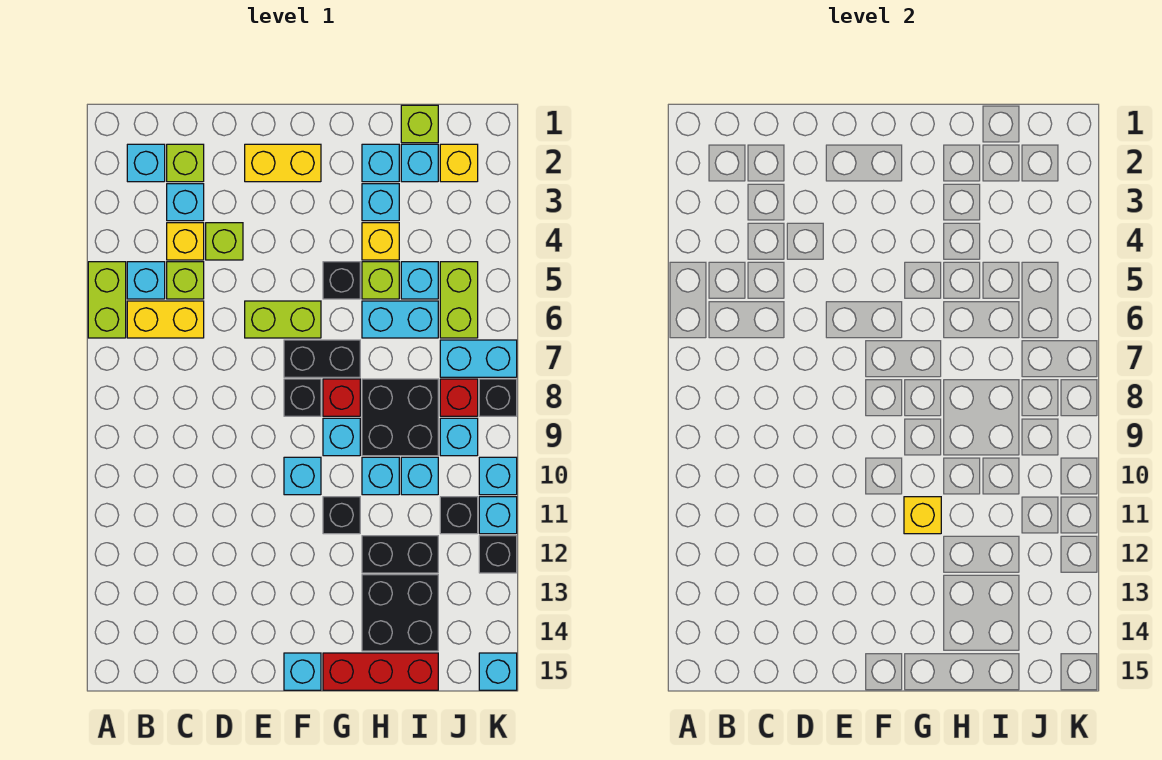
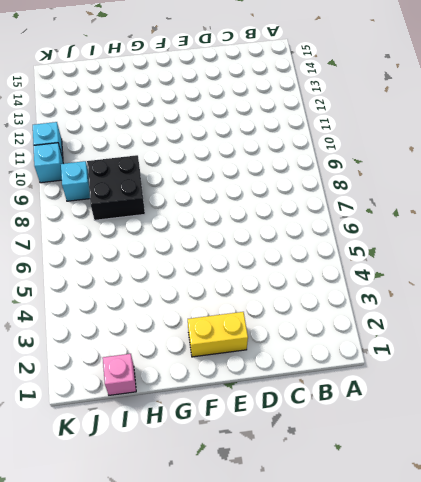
pink 1x1 brick [103,354,136,395] -> lime 1x1 brick [401,105,438,143]
none -> lime 1x2 brick [88,262,126,338]
none -> cyan 1x1 brick [127,144,165,182]
none -> cyan 1x1 brick [127,262,165,299]
none -> yellow 1x2 brick [127,301,204,338]

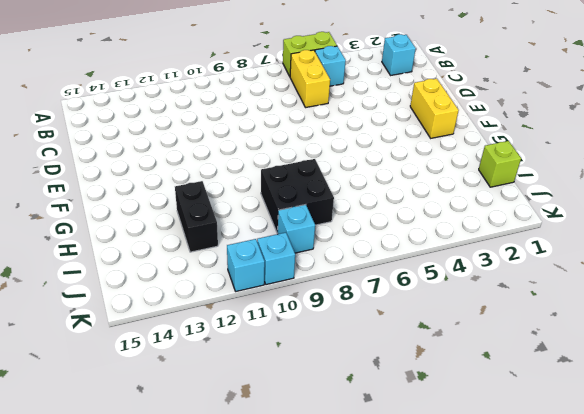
none -> lime 1x1 brick [167,144,204,182]
none -> cyan 1x1 brick [167,184,204,221]
none -> yellow 1x1 brick [167,223,204,260]
none -> lime 1x1 brick [167,262,204,299]

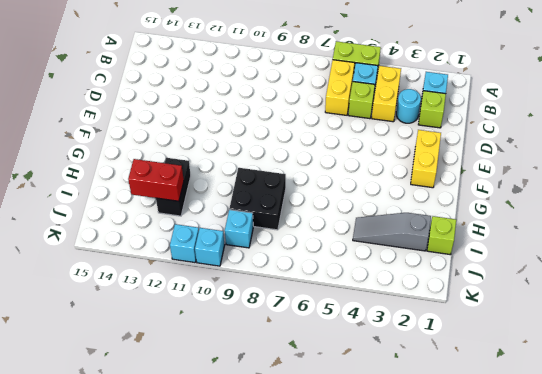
yellow 1x2 brick [372,66,401,122] -> yellow 1x1 brick [167,223,204,260]
cyan 1x1 round brick [396,89,421,123] -> cyan 1x1 brick [167,184,204,221]
grey 1x3 slope [353,213,431,251] -> cyan 1x1 brick [401,144,438,182]
red 1x2 brick [128,159,184,201] -> none
none -> lime 1x1 brick [206,223,243,260]
none -> lime 1x2 brick [245,301,321,338]
none -> black 1x2 brick [284,340,360,377]
none -> black 1x1 brick [284,379,321,416]

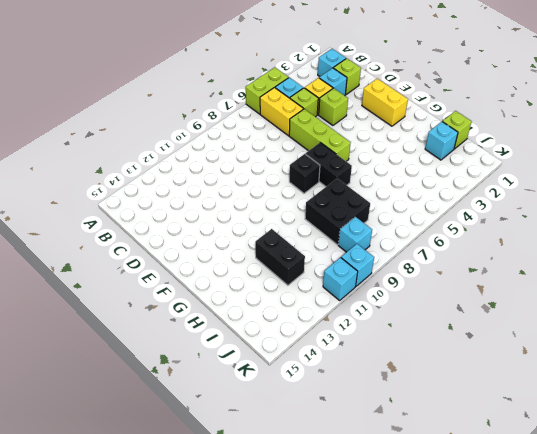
lime 1x3 brick [289,109,351,161] -> lime 1x2 brick [245,301,321,338]
none -> cyan 1x1 brick [284,457,321,495]
none -> cyan 1x1 brick [284,653,321,690]
none -> black 1x1 brick [323,262,360,299]
none -> red 1x1 brick [323,379,360,416]

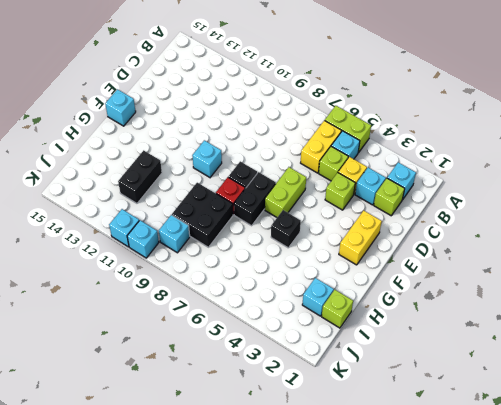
none -> cyan 1x1 brick [323,418,360,456]
none -> black 1x1 brick [323,497,360,534]
none -> red 1x3 brick [323,653,438,690]
none -> cyan 1x1 brick [362,144,399,182]

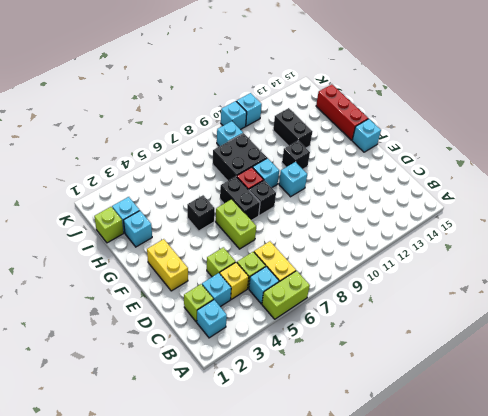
none -> cyan 1x1 brick [362,184,399,221]
none -> yellow 1x1 brick [362,223,399,260]
none -> lime 1x1 brick [362,262,399,299]
none -> cyan 1x2 brick [362,301,438,338]

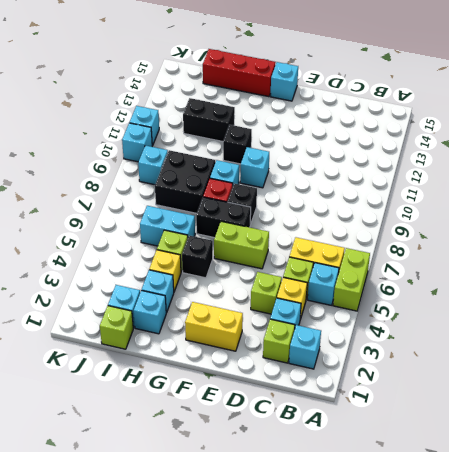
none -> cyan 1x1 brick [362,457,399,495]
none -> black 2x2 brick [362,575,438,651]
none -> cyan 1x1 brick [401,262,438,299]
none -> cyan 1x1 brick [401,457,438,495]

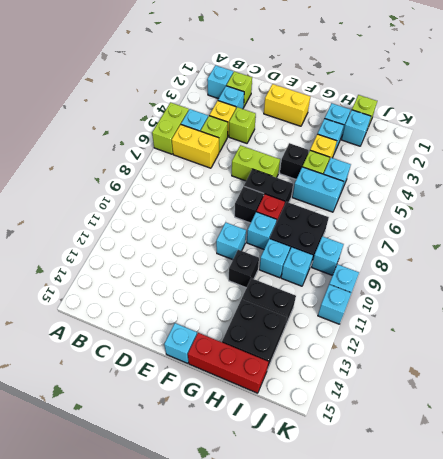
none -> yellow 1x1 brick [440,144,478,182]
none -> lime 1x2 brick [440,262,478,338]
none -> cyan 1x2 brick [440,340,517,377]
none -> red 1x1 brick [440,379,478,416]

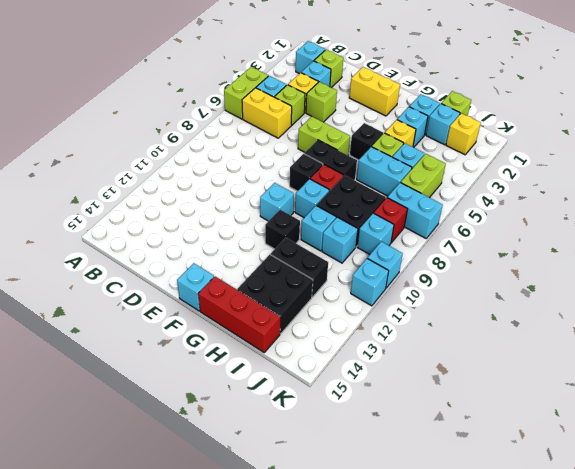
none -> black 1x1 brick [440,497,478,534]
none -> black 1x1 brick [479,379,517,416]
none -> black 1x1 brick [479,536,517,573]
none -> cyan 1x1 brick [479,653,517,690]

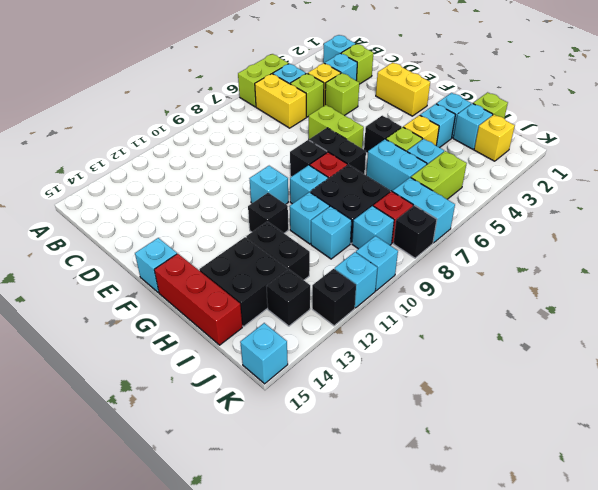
black 1x1 brick [267,269,310,326] -> black 1x1 brick moved to [440,497,478,534]
none -> yellow 1x1 brick [904,497,941,534]

